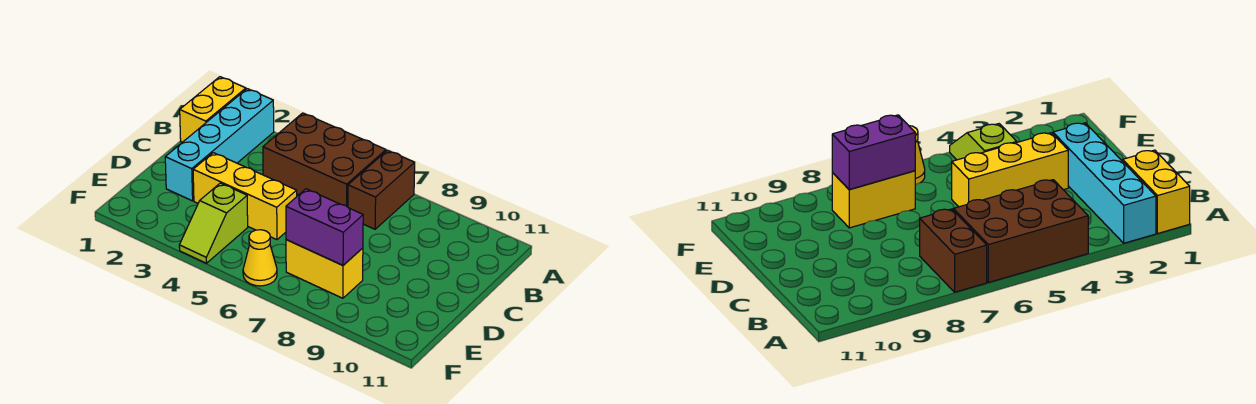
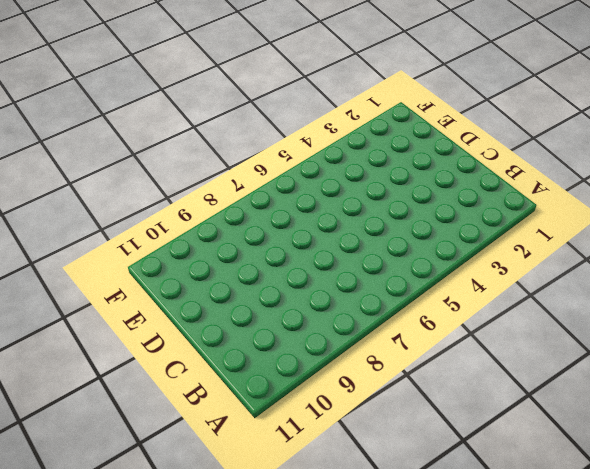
none -> yellow 1x2 brick [180,77,246,142]
none -> cyan 1x4 brick [165,89,274,201]

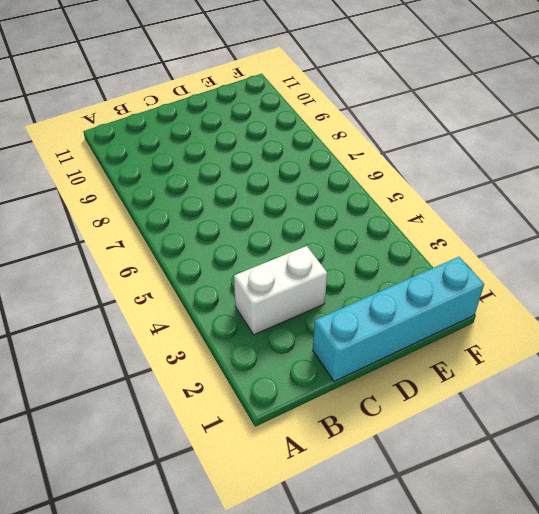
white 1x2 brick [234,246,327,335] -> none
cyan 1x4 brick [313,257,484,381] -> cyan 1x4 brick moved to [165,89,274,201]
none -> yellow 1x2 brick [180,77,246,142]
none -> brown 2x3 brick [263,113,386,207]

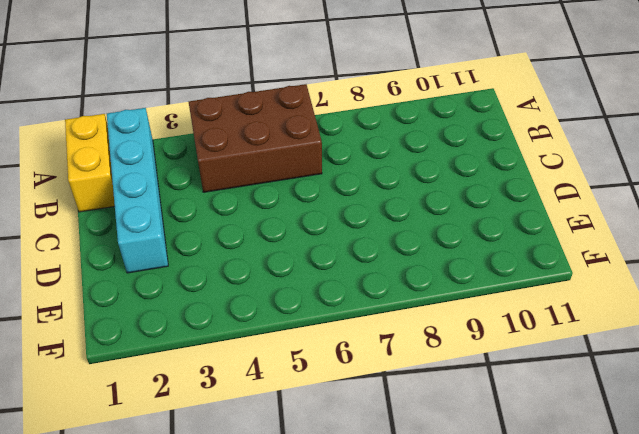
none -> brown 1x2 brick [348,150,415,229]
none -> yellow 1x3 brick [193,153,297,240]

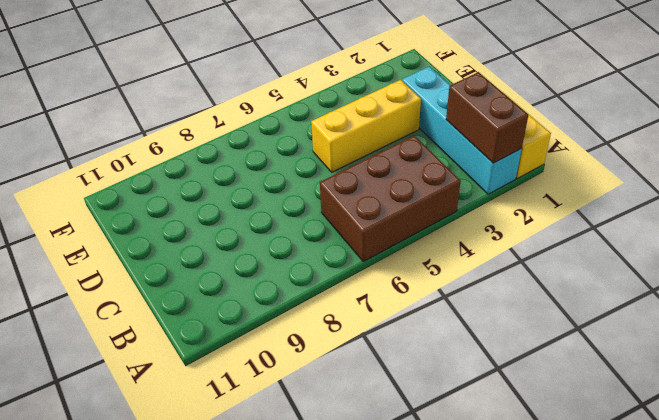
brown 1x2 brick [446,72,528,163] -> brown 1x2 brick moved to [348,150,415,229]
none -> lime 1x2 slope [179,183,248,263]
none -> yellow 1x2 brick [286,240,363,298]

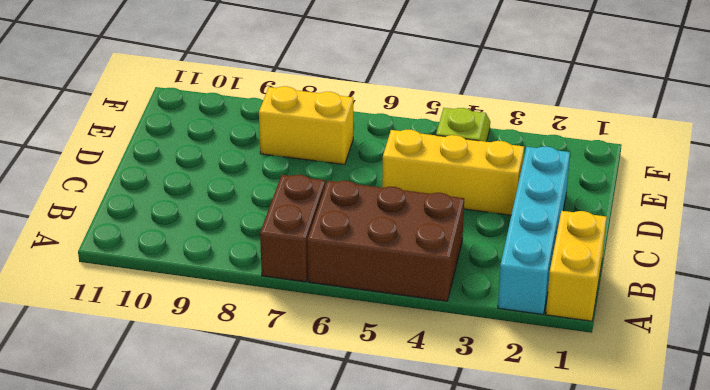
none -> yellow 1x1 cone [243,230,277,286]
none -> purple 1x2 brick [286,189,363,265]

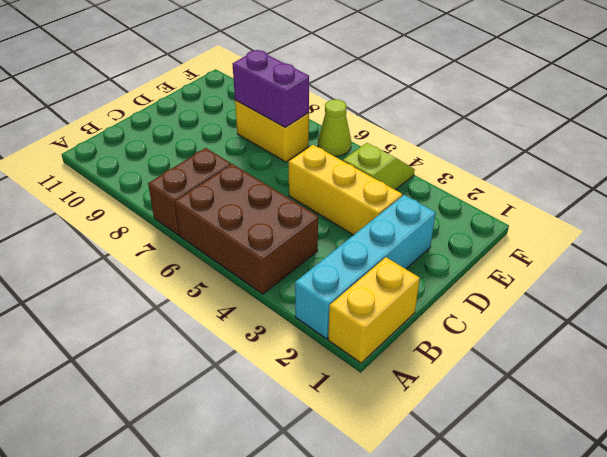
lime 1x1 cone [318,100,351,156] -> yellow 1x1 cone [243,230,277,286]

